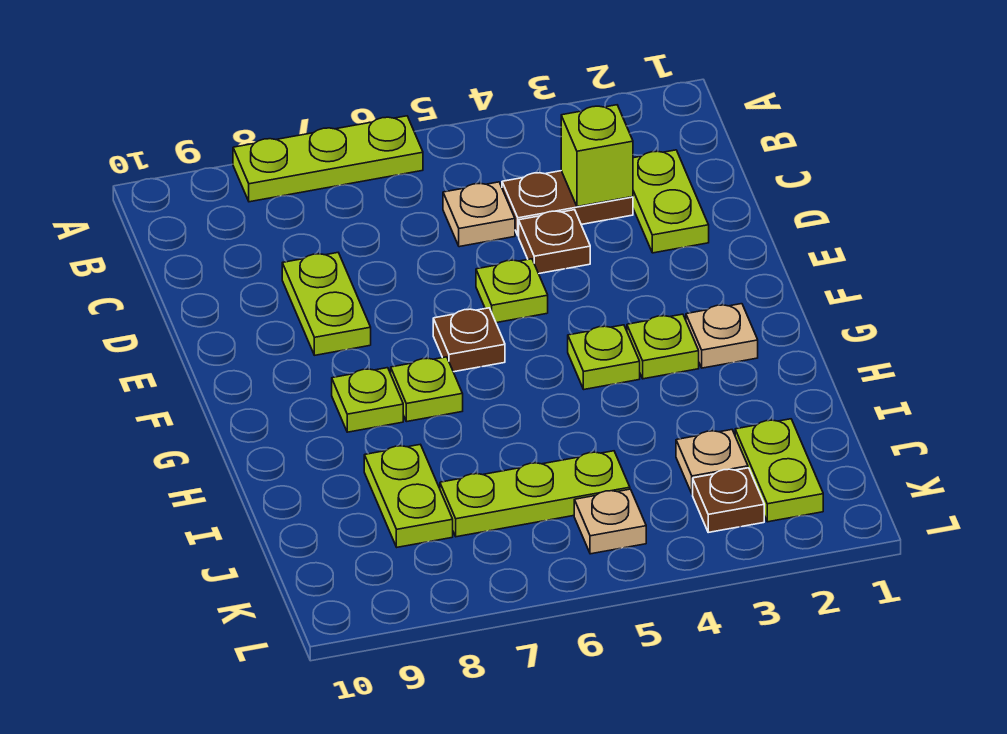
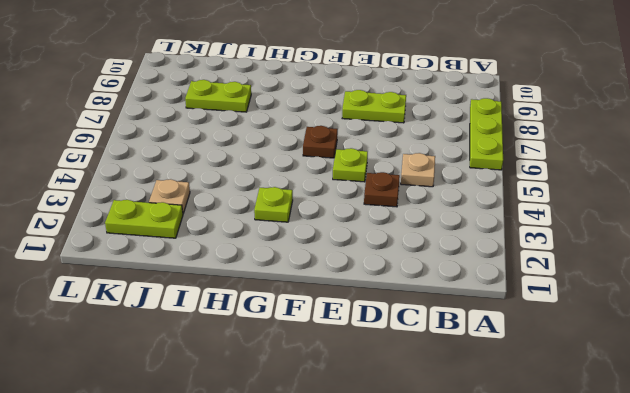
none -> lime 1x2 plate [633,150,709,253]
none -> brown 1x2 plate [502,171,633,236]
none -> tan 1x1 plate [686,304,758,368]

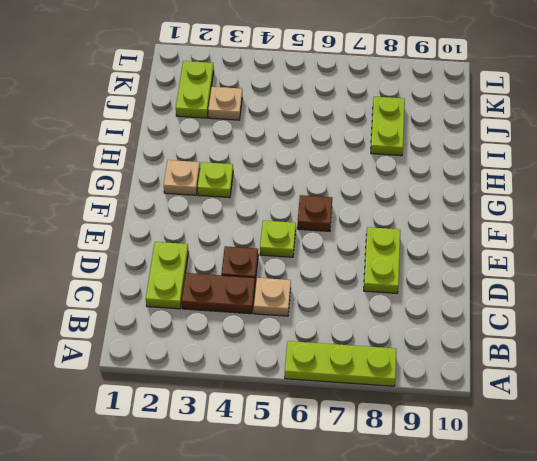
none -> lime 1x1 plate [568,325,640,389]
none -> lime 1x1 plate [391,357,463,422]
none -> lime 1x1 plate [332,368,403,432]

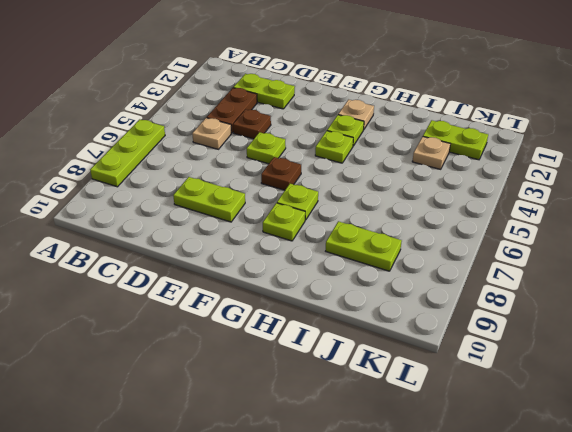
none -> lime 1x3 plate [440,451,630,537]
none -> brown 1x1 plate [693,468,764,532]
none -> tan 1x1 plate [574,489,646,554]

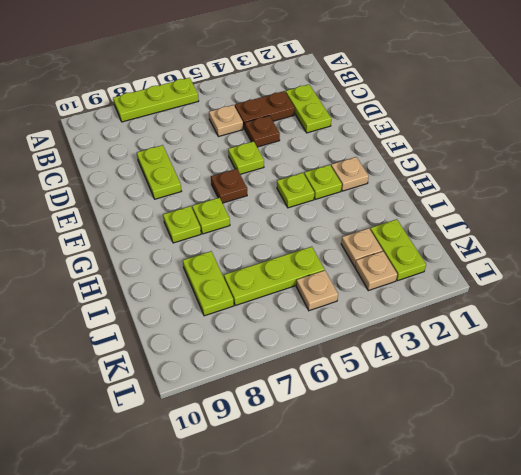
tan 1x1 plate [355,251,397,291] -> brown 1x1 plate [693,468,764,532]
none -> lime 1x1 brick [561,105,633,207]

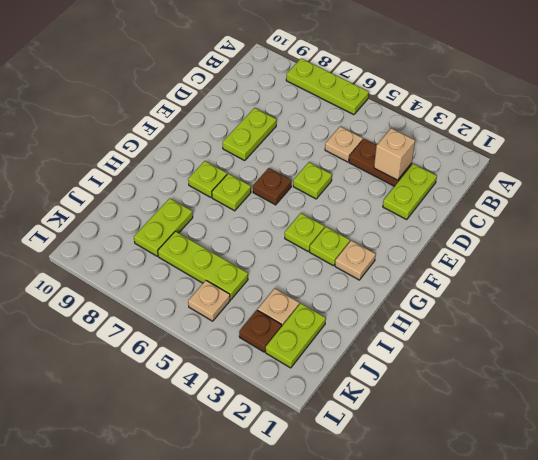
tan 1x1 brick [374,128,415,180] -> lime 1x1 brick [561,105,633,207]
none -> brown 1x1 plate [519,210,590,274]

